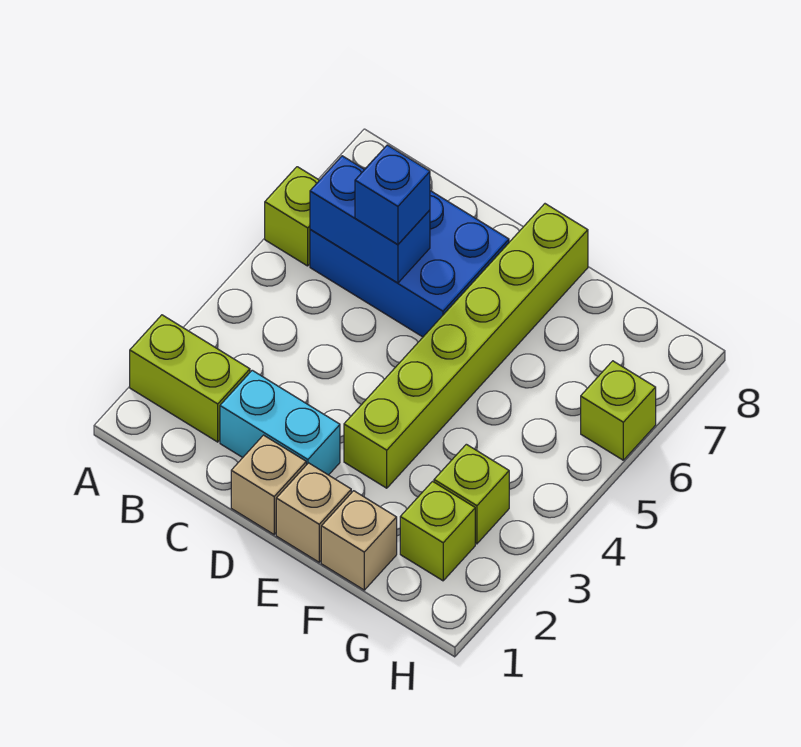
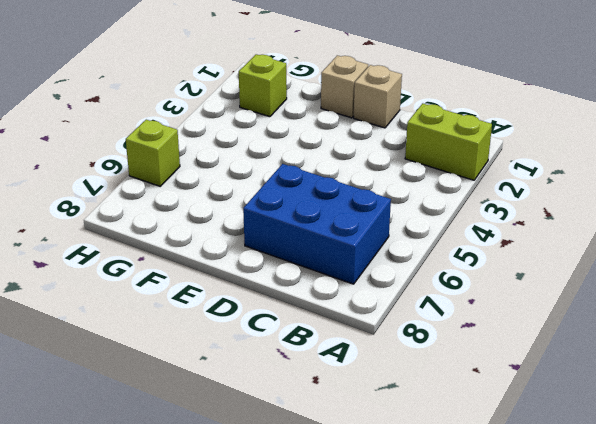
none -> lime 1x1 brick [265,167,319,266]
none -> cyan 1x2 brick [220,370,340,475]
none -> lime 1x6 brick [344,204,588,488]

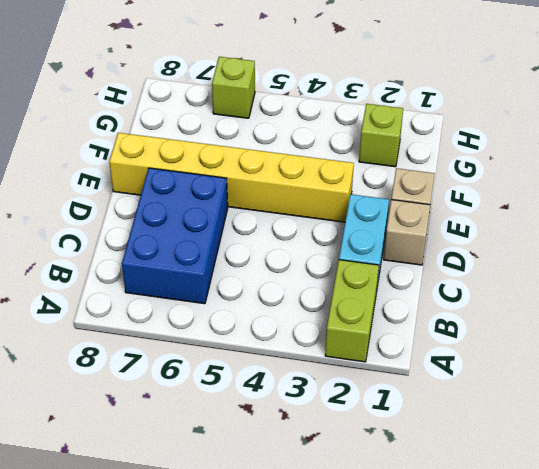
yellow 1x6 brick [109,133,354,222] -> lime 1x6 brick [344,204,588,488]
none -> lime 1x1 brick [265,167,319,266]
none -> tan 1x1 brick [321,491,397,590]
none -> lime 1x1 brick [434,444,509,544]

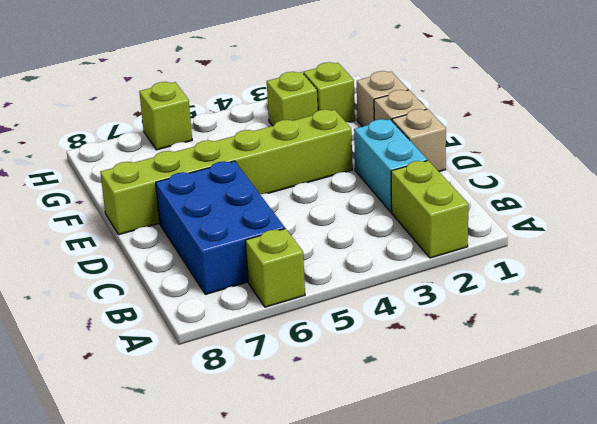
none -> blue 1x2 brick [310,156,430,283]
none -> blue 1x1 brick [355,145,430,244]

